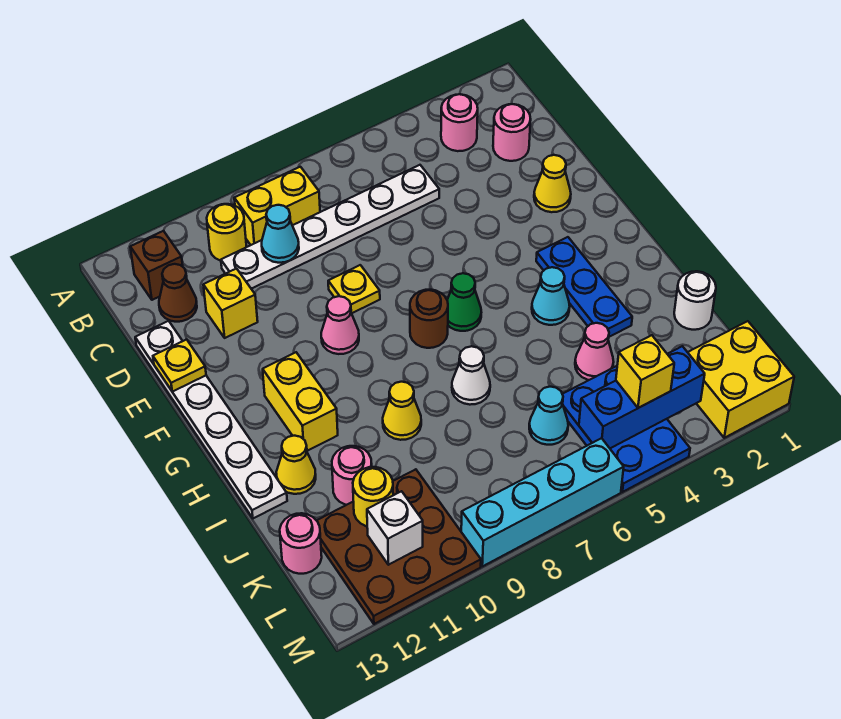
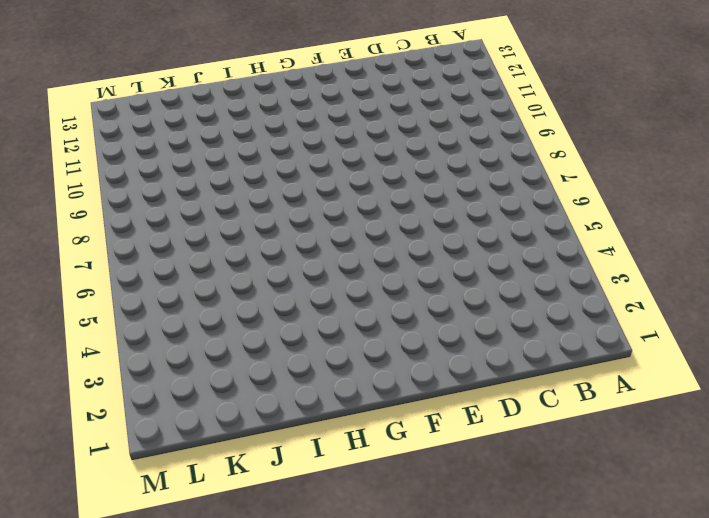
none -> pink 1x1 round brick [441,94,478,151]
none -> yellow 1x2 brick [234,167,320,245]
none -> yellow 1x1 round brick [207,204,246,261]
none -> brown 1x1 brick [130,231,183,300]

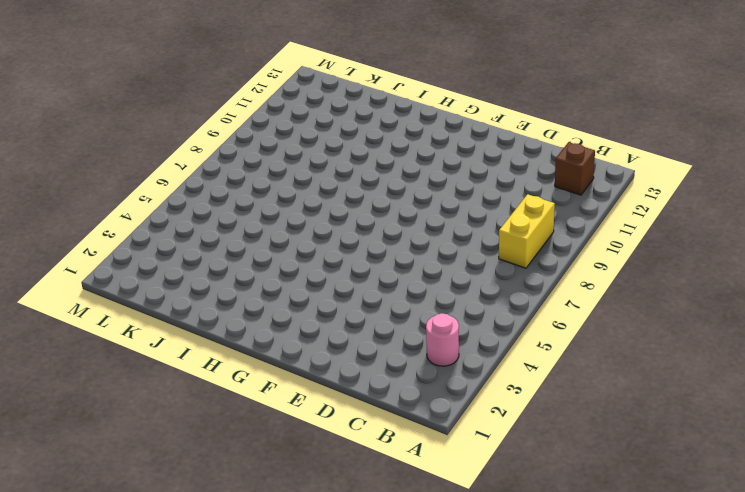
none -> yellow 1x1 round brick [207,204,246,261]
none -> pink 1x1 round brick [493,104,531,161]
none -> white 1x6 plate [221,165,439,289]
none -> brown 1x1 cone [159,264,197,322]

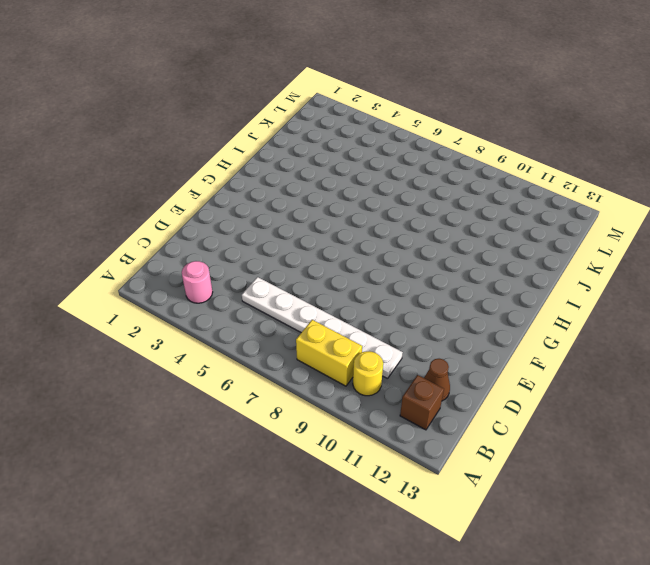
none -> pink 1x1 round brick [493,104,531,161]
none -> yellow 1x1 brick [203,269,258,338]
none -> white 1x6 plate [135,321,287,518]
none -> yellow 1x1 cone [534,155,571,212]

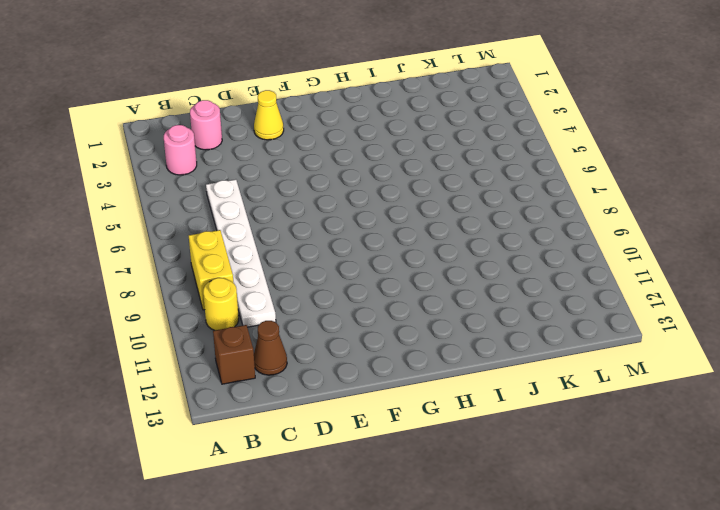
none -> yellow 1x1 brick [203,269,258,338]
none -> white 1x6 plate [135,321,287,518]
none -> yellow 1x1 plate [328,265,380,313]
none -> pink 1x1 cone [321,296,359,354]

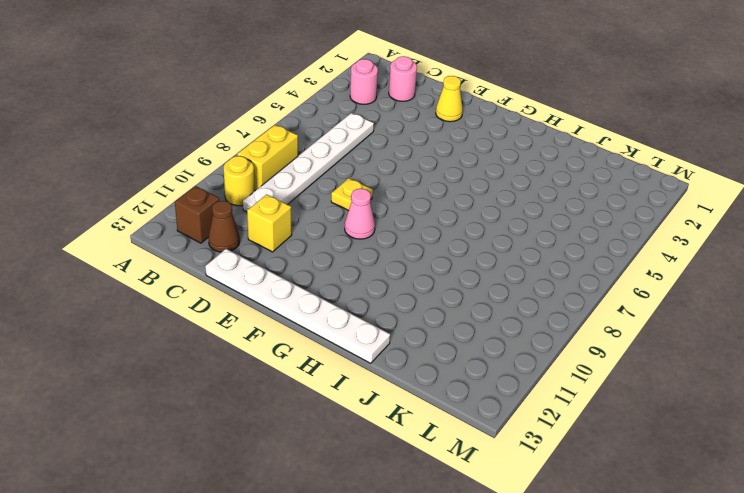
none -> blue 1x3 plate [536,237,632,337]
none -> green 1x1 cone [447,273,481,331]
none -> brown 1x1 round brick [410,290,448,348]
none -> yellow 1x2 brick [263,352,338,451]

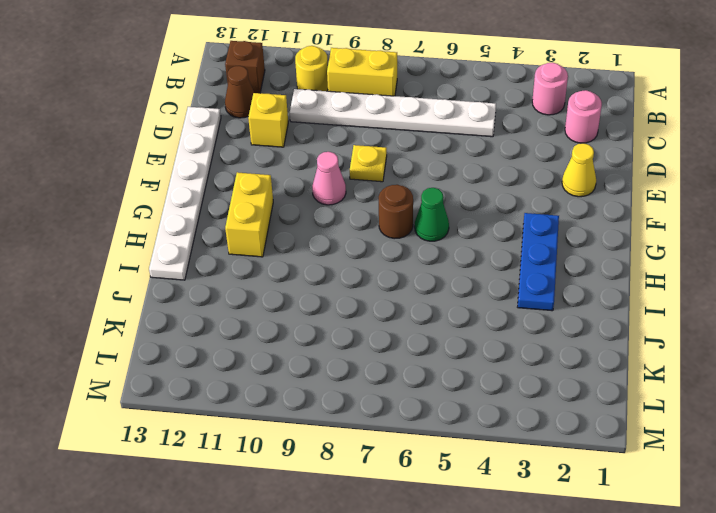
none -> cyan 1x1 cone [532,267,570,325]
none -> white 1x1 cone [452,346,490,405]
none -> yellow 1x1 cone [383,382,421,440]
none -> yellow 1x1 cone [276,436,316,494]

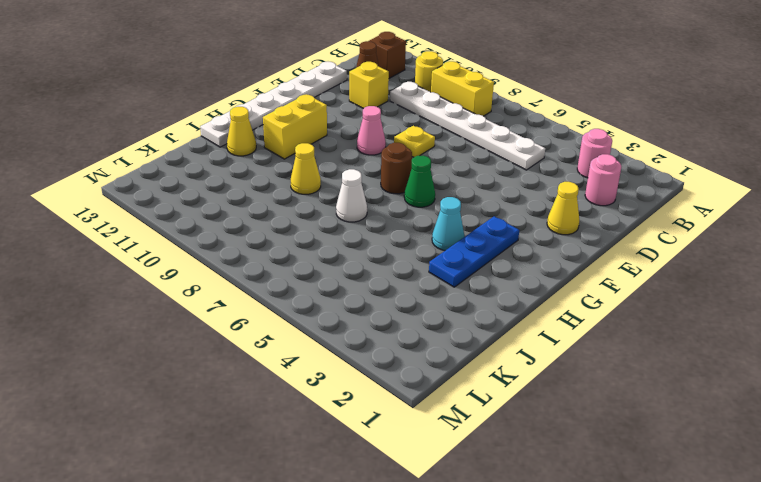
none -> white 1x1 round brick [674,271,716,330]
none -> pink 1x1 cone [575,323,614,380]
none -> pink 1x1 round brick [332,446,372,505]
none -> blue 2x3 plate [562,366,690,492]

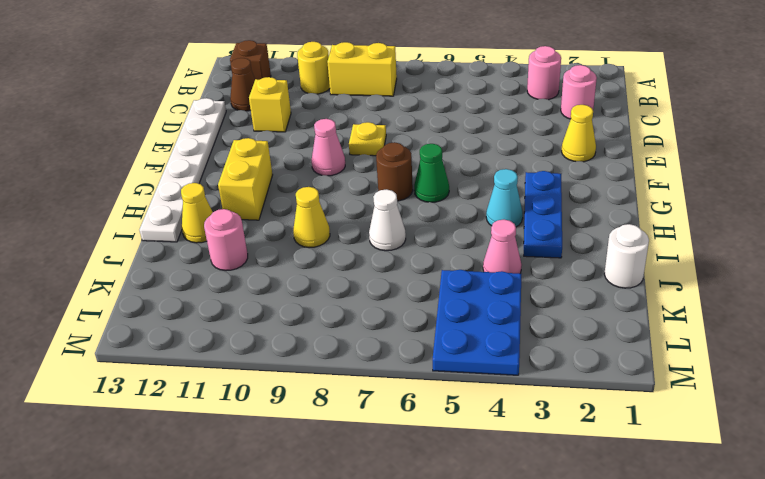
none -> white 1x6 plate [221,165,439,289]
none -> cyan 1x1 cone [529,387,568,445]
none -> brown 3x3 plate [316,469,481,624]
none -> pink 1x1 round brick [280,513,322,574]

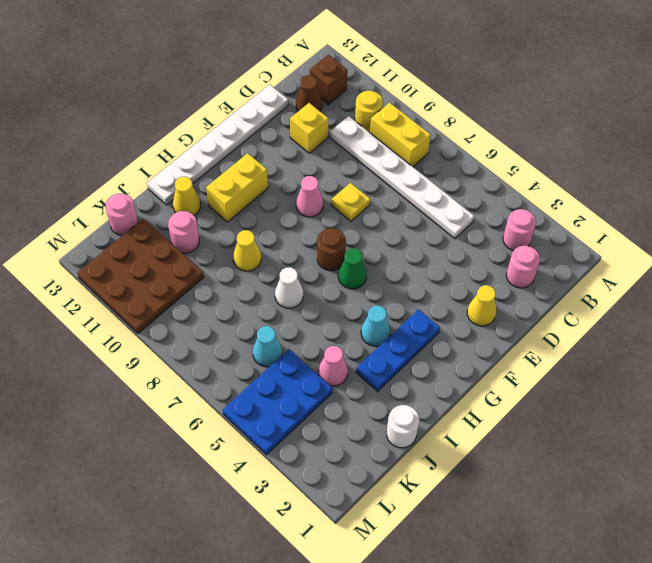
none -> yellow 2x2 brick [688,321,794,438]
none -> cyan 1x4 brick [461,438,624,566]
none -> cyan 1x1 cone [262,205,299,263]
none -> yellow 1x1 plate [153,340,206,392]

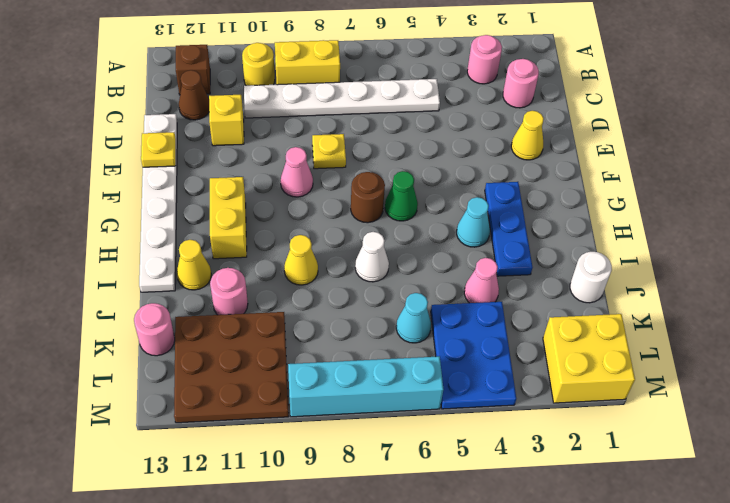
none -> cyan 1x1 cone [262,205,299,263]
none -> yellow 1x1 round brick [353,467,393,526]
none -> blue 1x3 brick [579,346,705,448]
none -> white 1x1 brick [367,491,423,565]

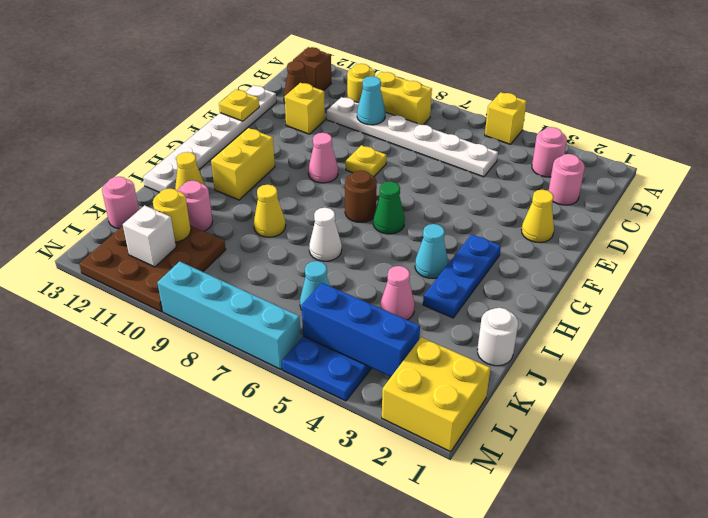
yellow 1x1 brick [485,92,527,144] -> yellow 1x1 brick moved to [616,335,674,408]

